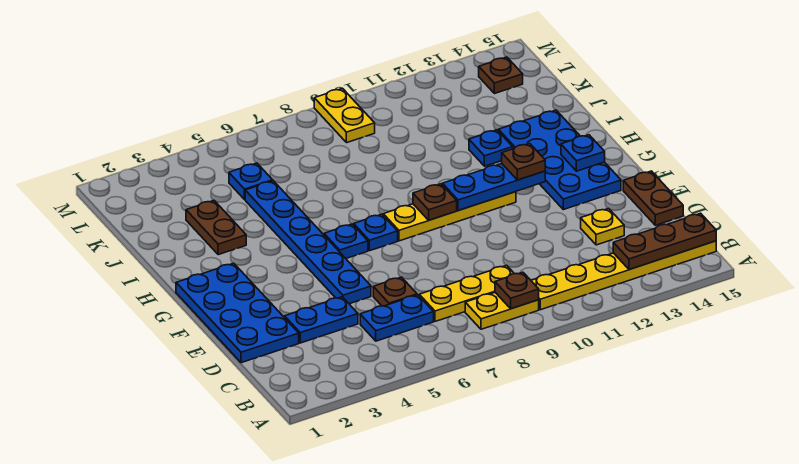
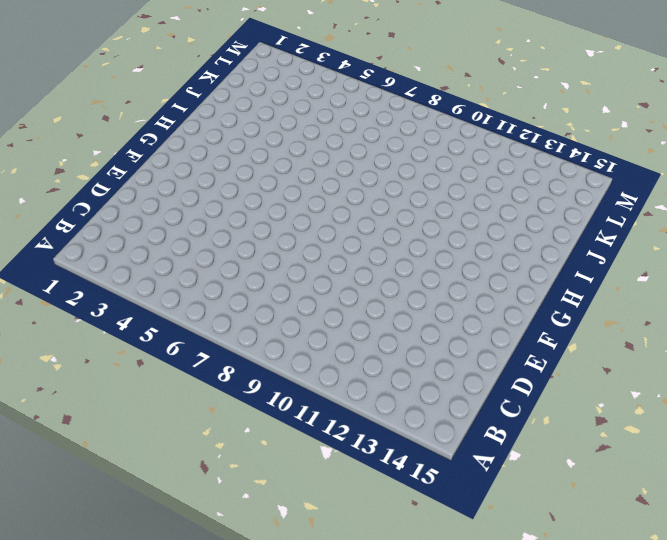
none -> yellow 1x2 plate [465,293,539,329]
none -> yellow 1x6 plate [531,241,716,310]
none -> blue 1x2 plate [360,295,434,341]

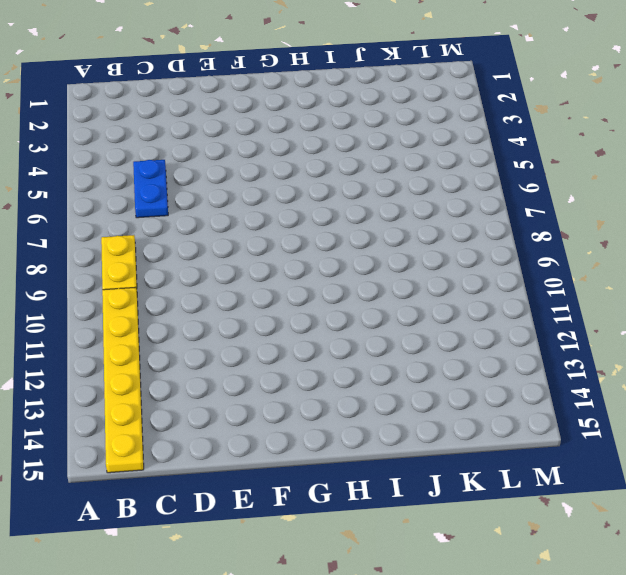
none -> yellow 1x3 plate [419,265,514,321]
none -> blue 2x4 plate [176,263,299,363]
none -> blue 1x2 plate [284,297,358,343]

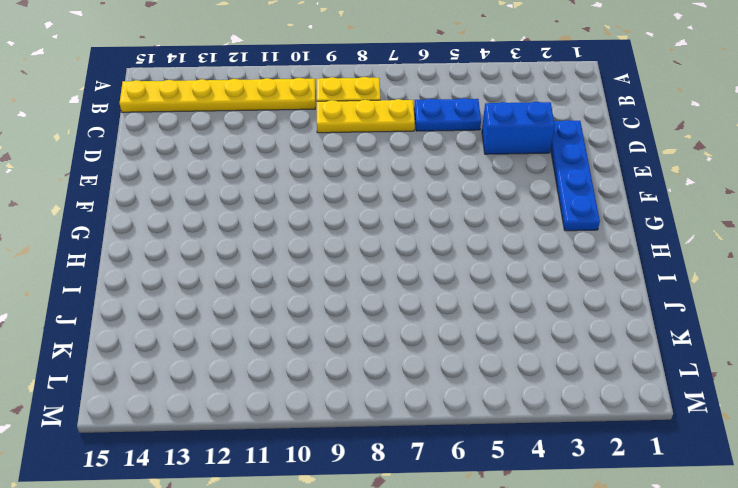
blue 1x4 plate [551,120,600,231] -> blue 2x4 plate [176,263,299,363]
blue 1x2 brick [482,102,555,154] -> blue 1x2 plate [284,297,358,343]
none -> brown 1x1 plate [373,277,417,306]
none -> yellow 1x1 plate [581,208,624,245]
none -> brown 1x2 plate [623,171,683,225]

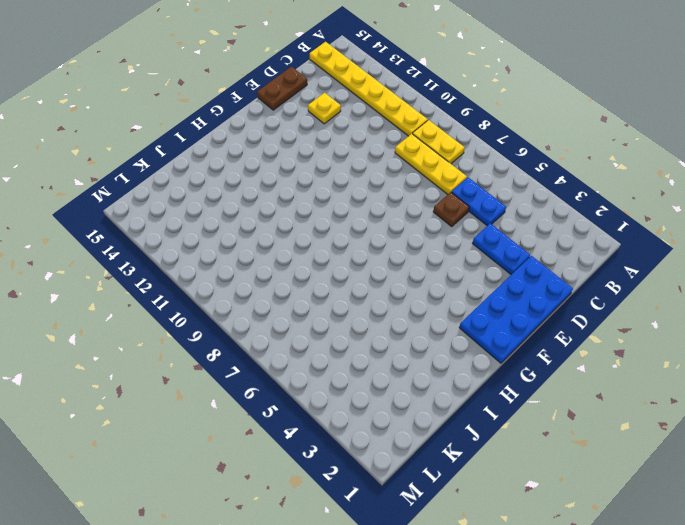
none -> blue 1x6 plate [245,181,371,304]
none -> blue 2x4 plate [498,110,621,210]
none -> blue 1x1 plate [324,224,368,258]

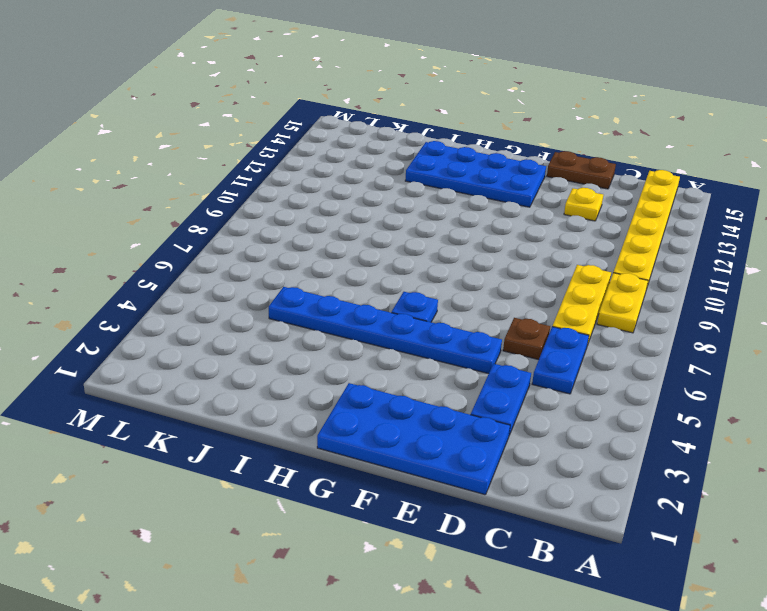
none -> blue 1x1 plate [354,214,398,251]
none -> yellow 1x4 plate [383,192,516,241]
none -> brown 1x2 plate [186,201,246,255]

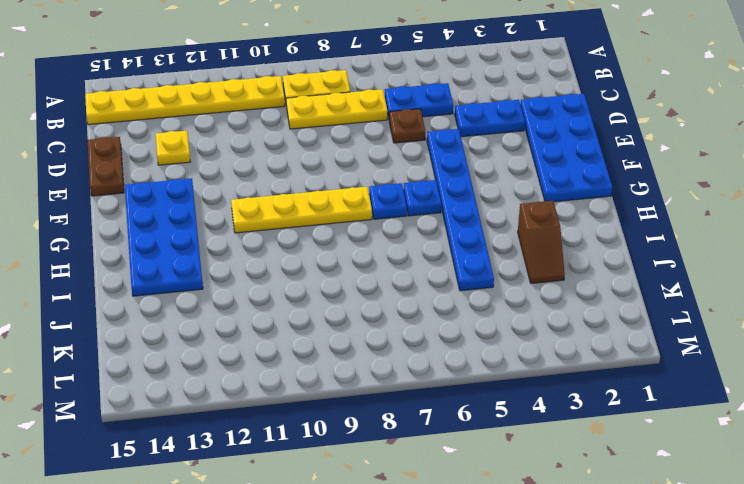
brown 1x2 slope [518,201,565,283] -> brown 1x2 plate [186,201,246,255]
none -> blue 1x1 plate [469,130,513,166]
none -> blue 1x1 plate [229,163,273,200]
none -> yellow 1x2 plate [314,89,375,143]

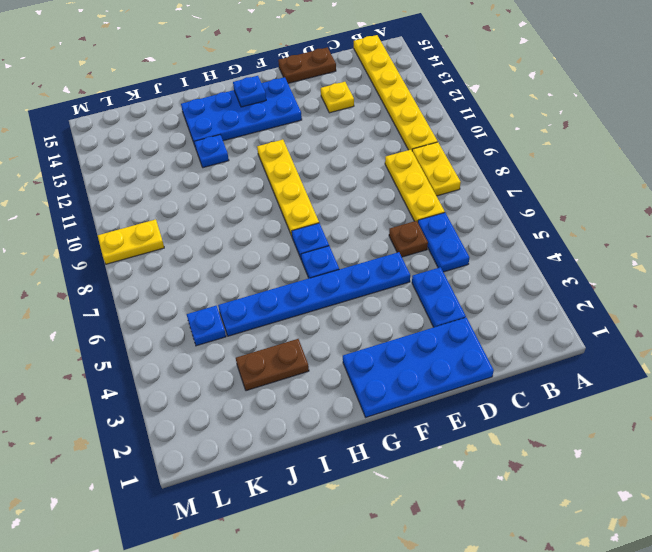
none -> brown 1x1 plate [479,57,523,94]
none -> brown 1x1 plate [495,272,539,309]
none -> brown 1x3 plate [613,213,716,270]

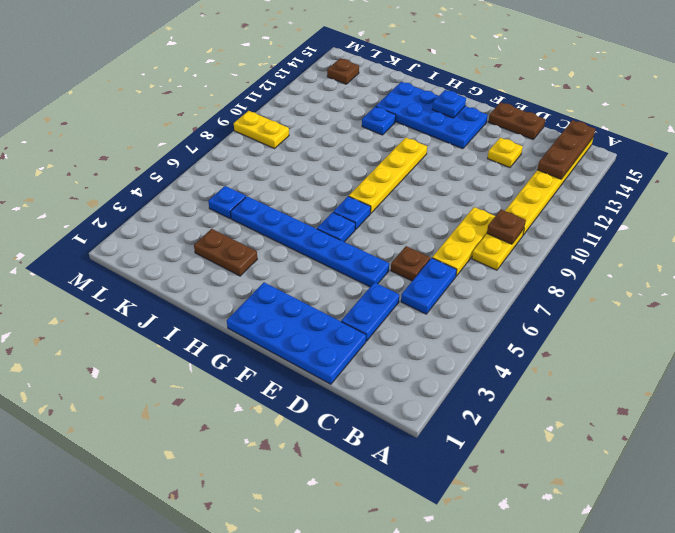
none -> brown 1x1 plate [413,184,457,220]
none -> blue 1x3 plate [442,164,545,211]
none -> brown 1x1 plate [502,144,545,180]

